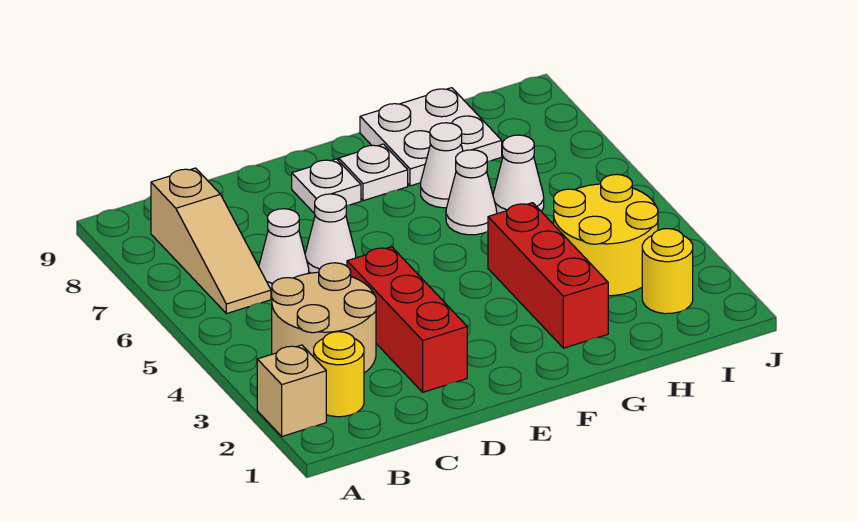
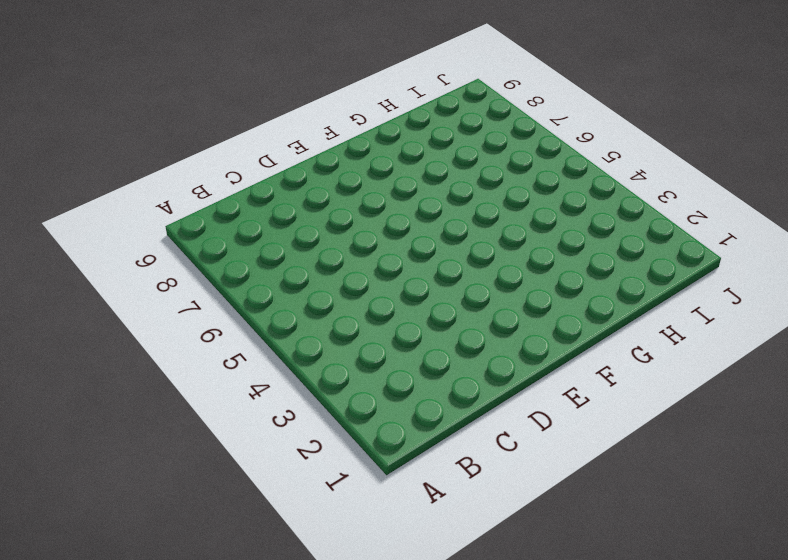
none -> tan 1x1 brick [257,345,326,436]
none -> yellow 1x1 round brick [314,332,364,417]
none -> tan 2x2 round brick [272,263,376,373]

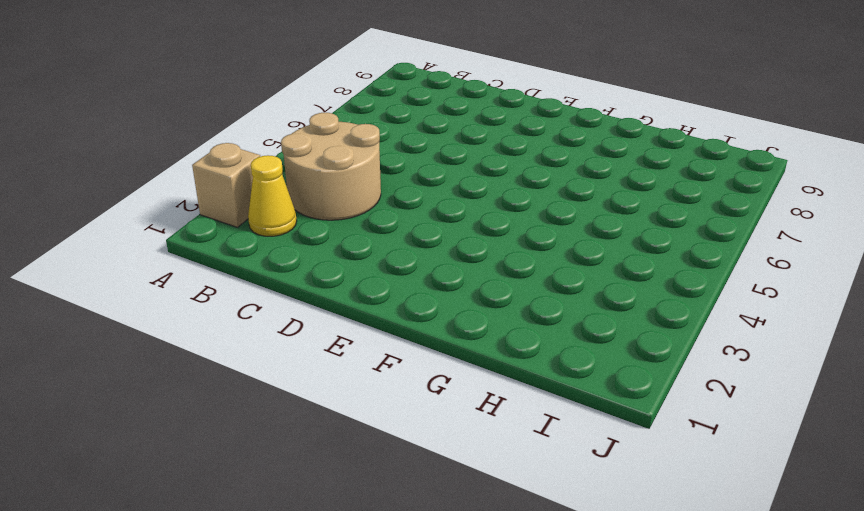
yellow 1x1 cone [248,155,297,236] -> yellow 1x1 round brick [314,332,364,417]
none -> tan 1x3 slope [151,168,271,314]
none -> white 1x1 cone [259,209,309,292]
none -> red 1x3 brick [347,247,467,392]

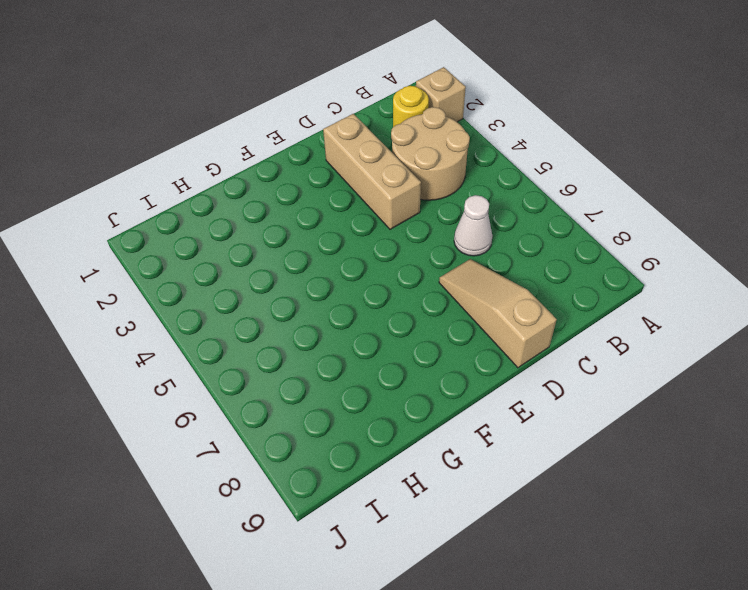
tan 1x3 brick [323,114,421,229] -> red 1x3 brick [347,247,467,392]
tan 1x3 slope [439,259,557,368] -> tan 1x3 slope moved to [151,168,271,314]
none -> white 1x1 cone [305,194,356,273]
none -> white 1x1 plate [292,159,361,214]
none -> white 1x1 plate [339,144,408,201]

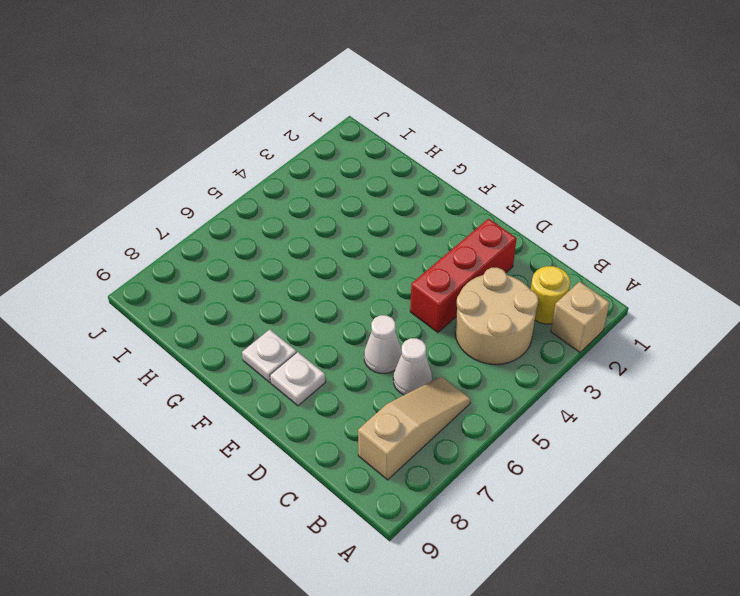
none -> red 1x3 brick [488,203,608,348]
none -> white 1x1 cone [446,150,497,235]
none -> white 1x1 cone [421,123,463,208]

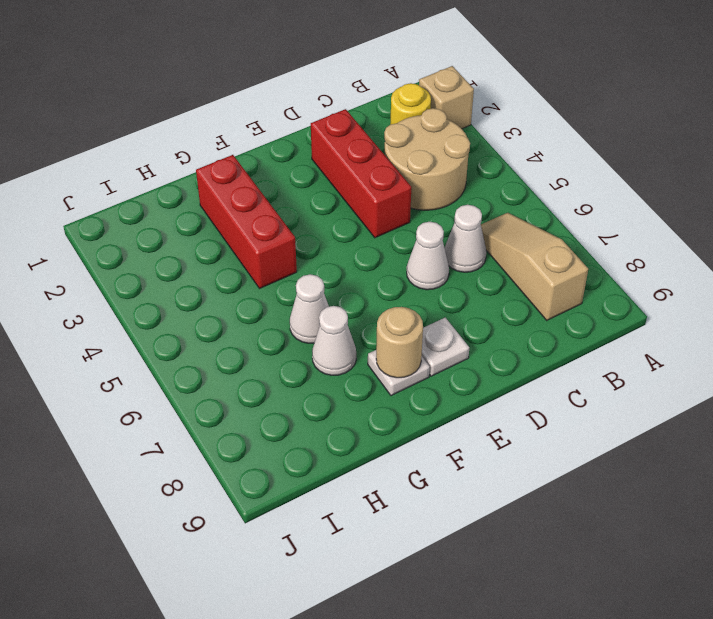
tan 1x1 round brick [376,307,423,378] -> none
none -> white 2x2 plate [360,88,502,186]
none -> yellow 2x2 round brick [554,174,658,296]
none -> white 1x1 cone [493,135,544,214]

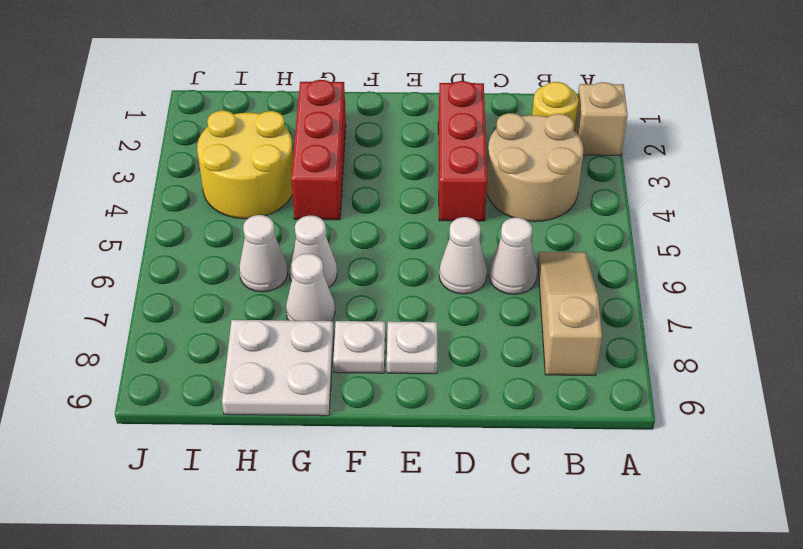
none -> yellow 1x1 round brick [642,229,693,314]

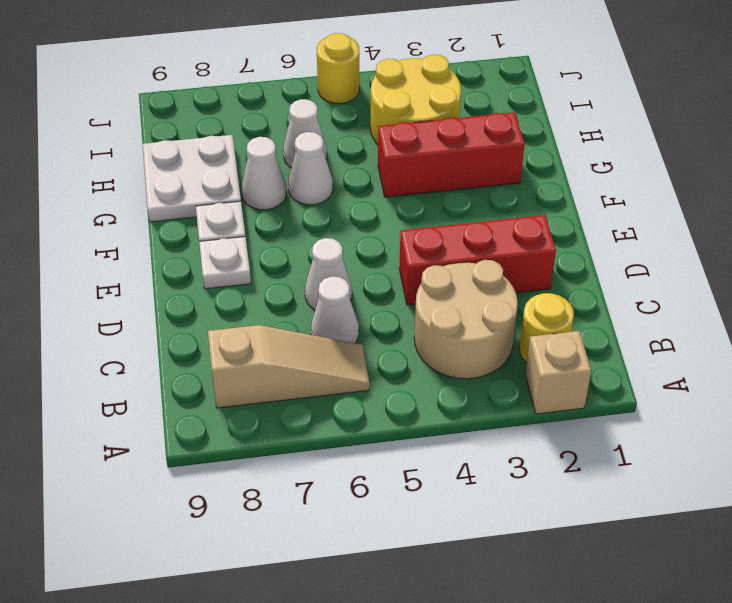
yellow 1x1 round brick [317,33,360,103] -> yellow 1x1 round brick moved to [642,229,693,314]

